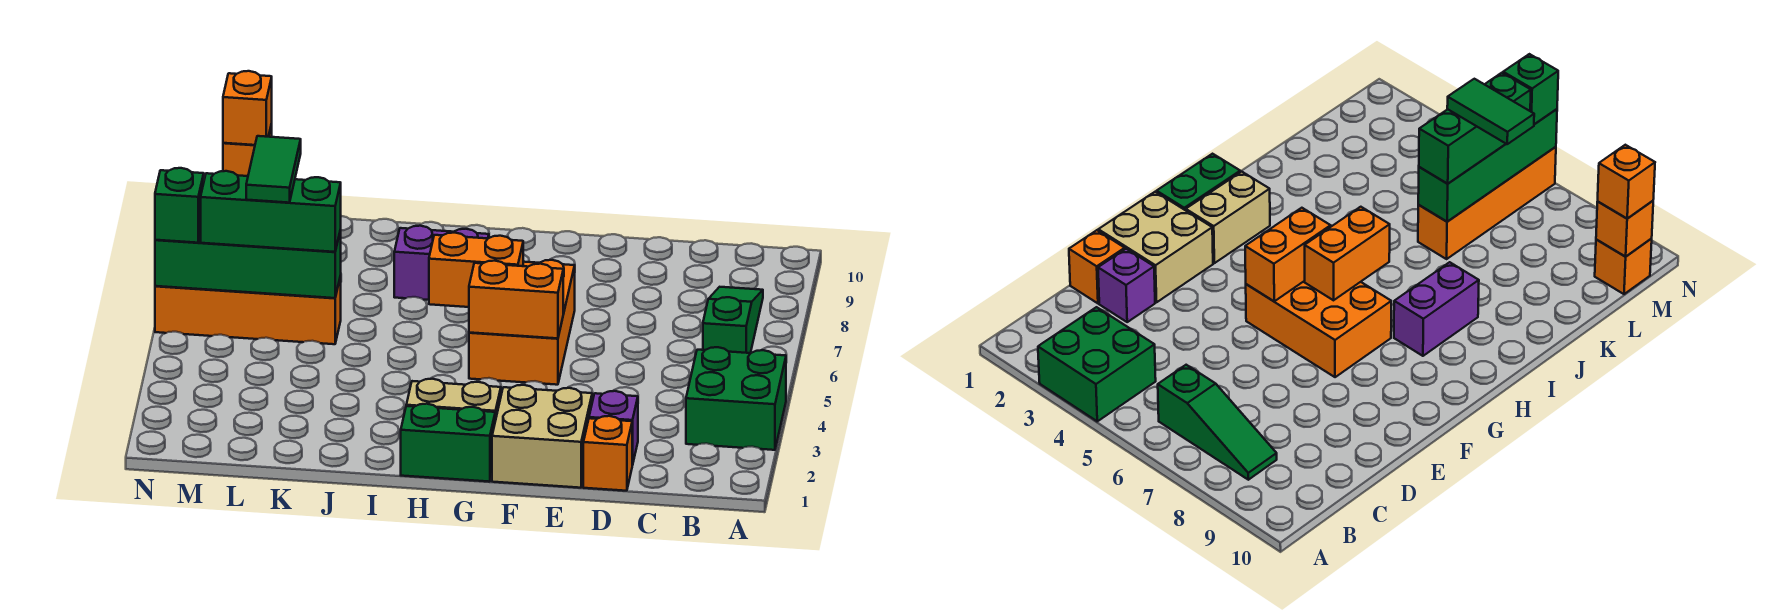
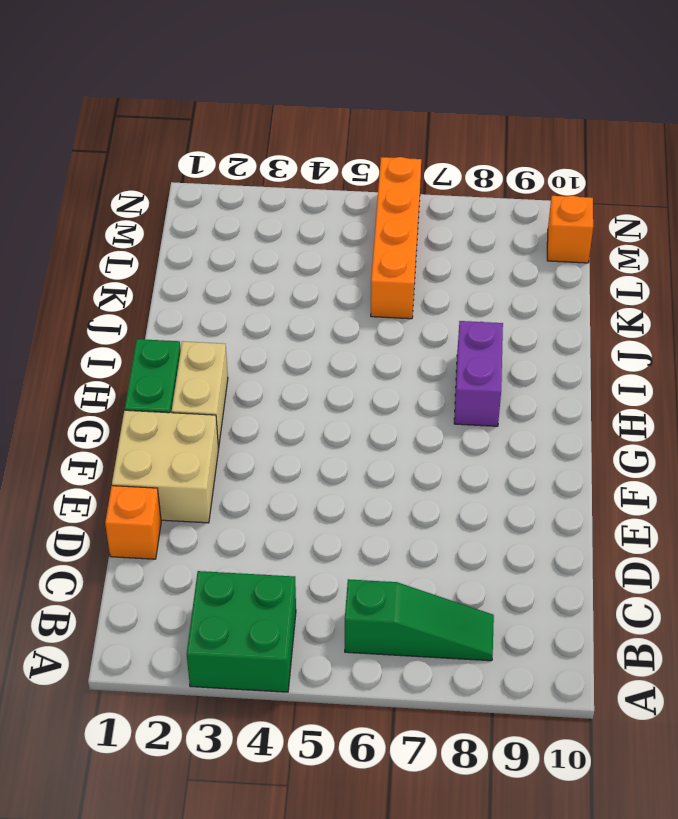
none -> purple 1x1 brick [589,391,638,465]
none -> orange 2x3 brick [469,260,575,385]
none -> orange 1x2 brick [469,261,563,338]

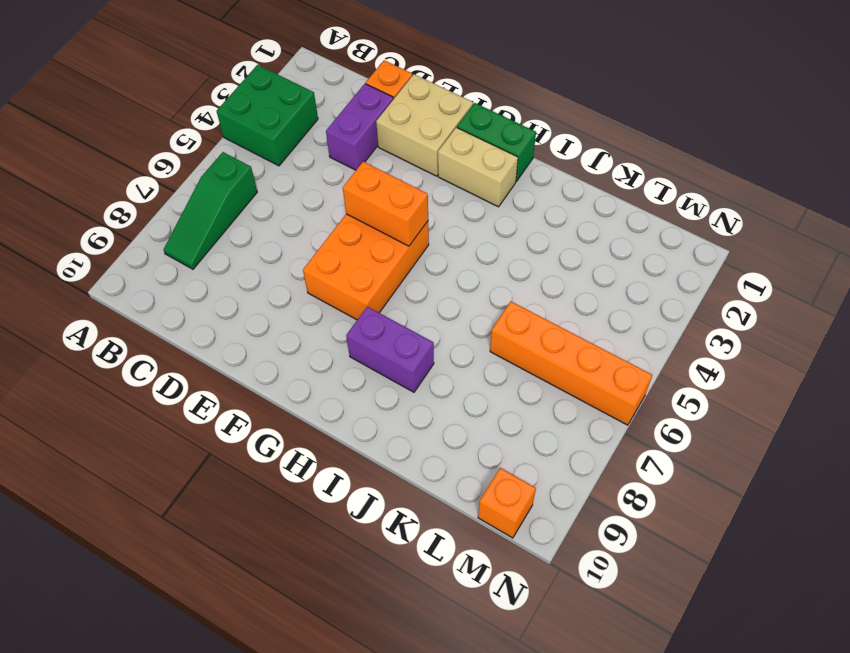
purple 1x2 brick [326,84,393,170] -> purple 1x1 brick [589,391,638,465]
none -> orange 1x2 brick [429,233,523,307]
none -> green 1x4 brick [155,230,341,298]
none -> orange 1x1 brick [223,124,272,176]

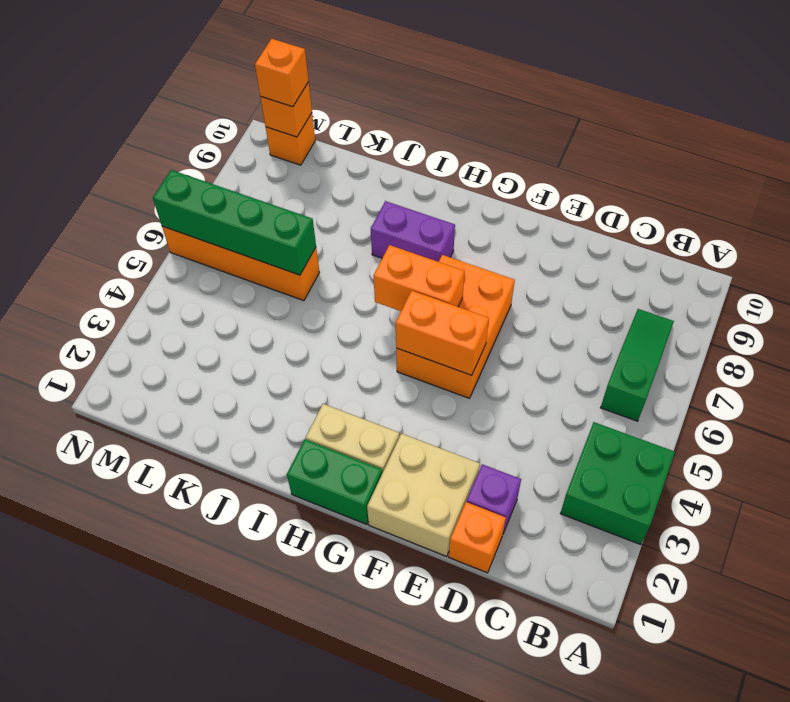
none -> green 1x3 brick [201,171,341,252]
none -> green 1x1 brick [155,168,204,243]
none -> green 1x2 tile [246,136,301,203]

